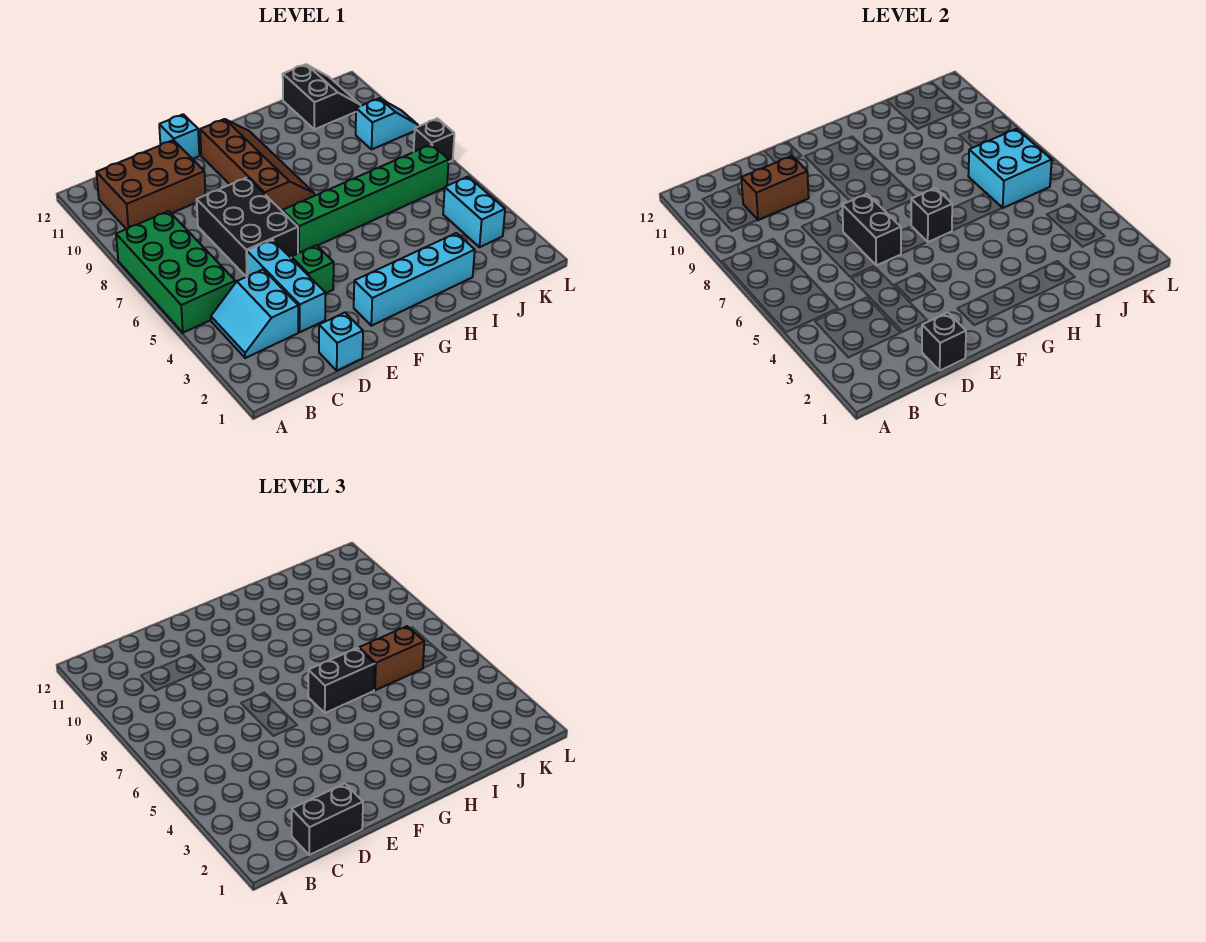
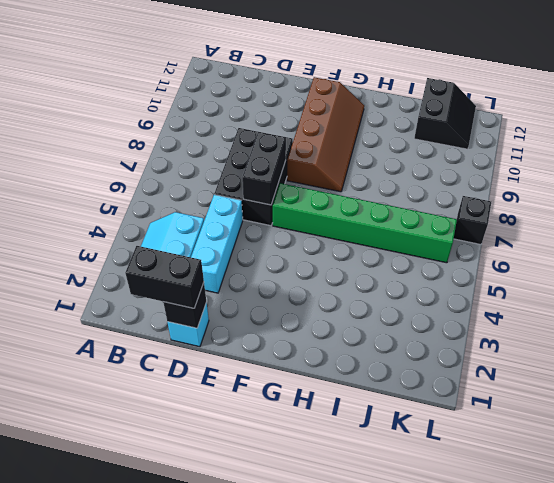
none -> green 2x4 brick [116,211,235,333]
none -> brown 2x3 brick [96,140,205,229]
none -> green 1x1 brick [291,245,334,293]

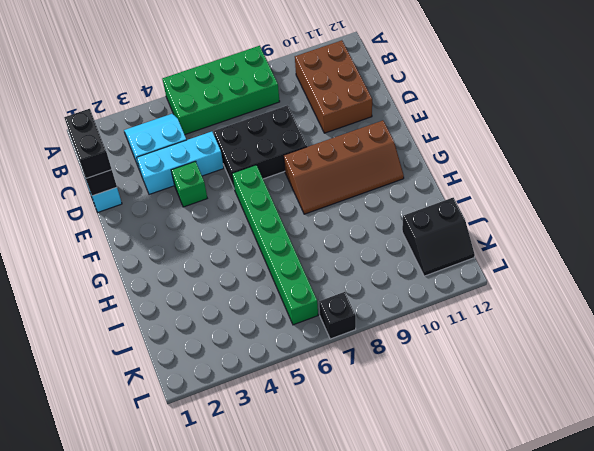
none -> cyan 1x1 brick [159,114,199,159]
none -> cyan 1x4 brick [354,233,475,326]
none -> cyan 1x2 brick [443,177,505,247]

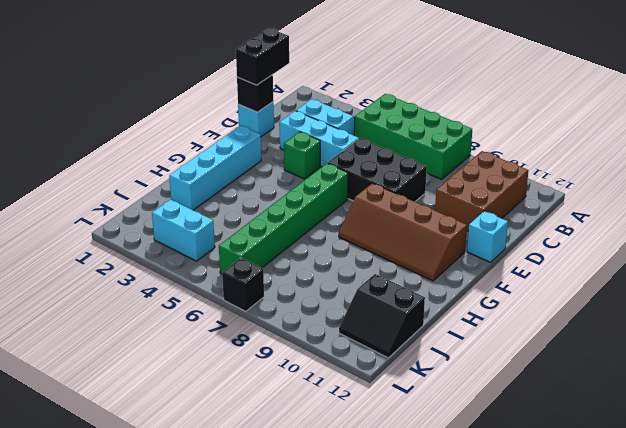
none -> cyan 1x2 slope [356,98,418,149]
none -> brown 1x2 brick [741,156,809,220]
none -> black 1x2 brick [842,194,901,265]

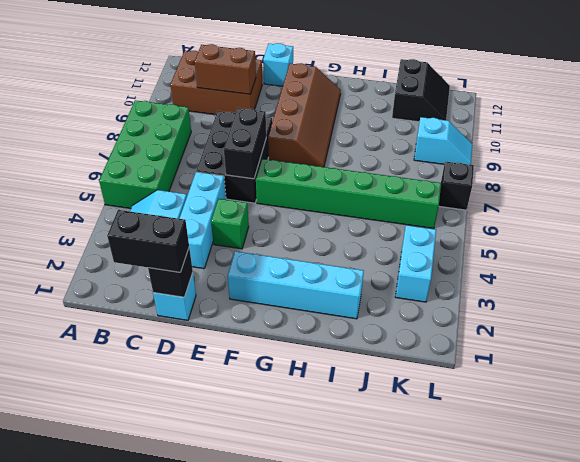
none -> black 1x1 brick [911,188,952,242]
none -> cyan 2x2 brick [968,129,1052,208]
none -> black 1x2 brick [308,648,375,713]

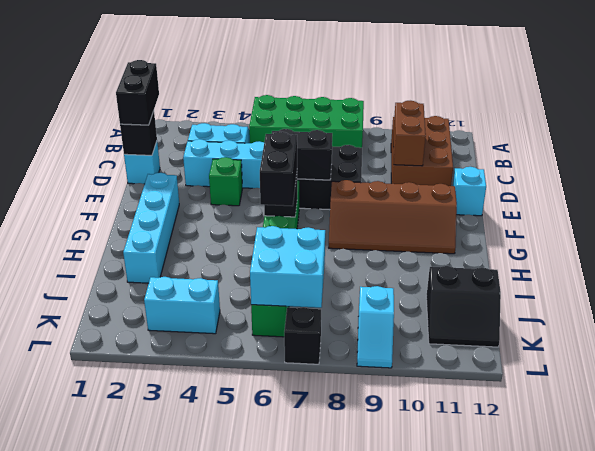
none -> brown 1x2 brick [359,626,424,690]

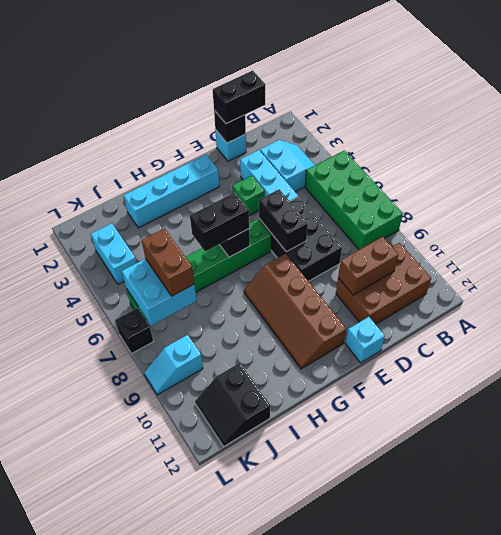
brown 1x2 brick [142,228,194,296] -> brown 1x2 brick turned to [359,626,424,690]

